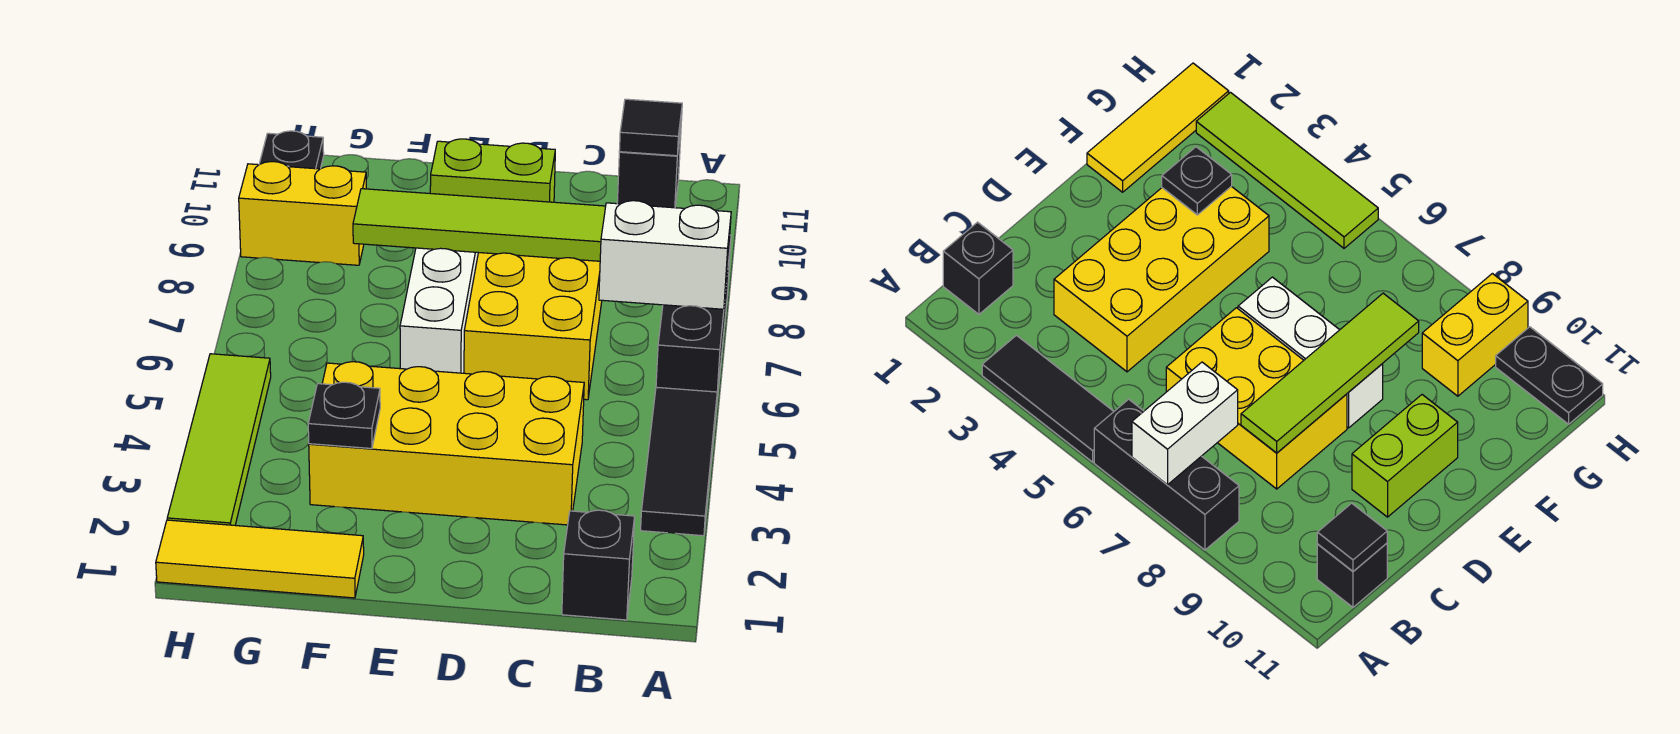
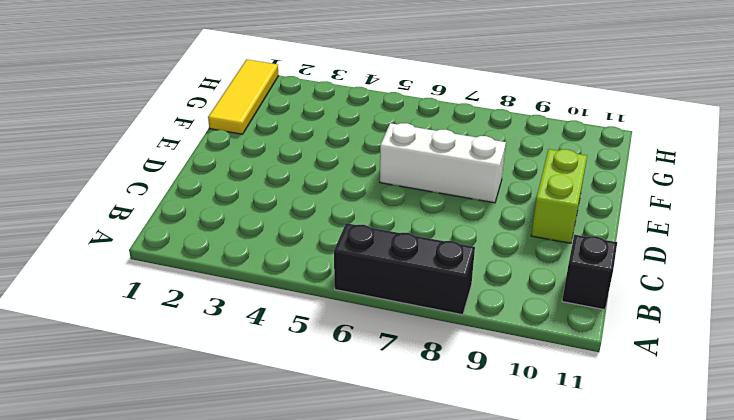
none -> black 1x3 tile [641,387,717,536]
none -> black 1x1 brick [562,510,635,620]
none -> yellow 2x4 brick [309,362,584,525]

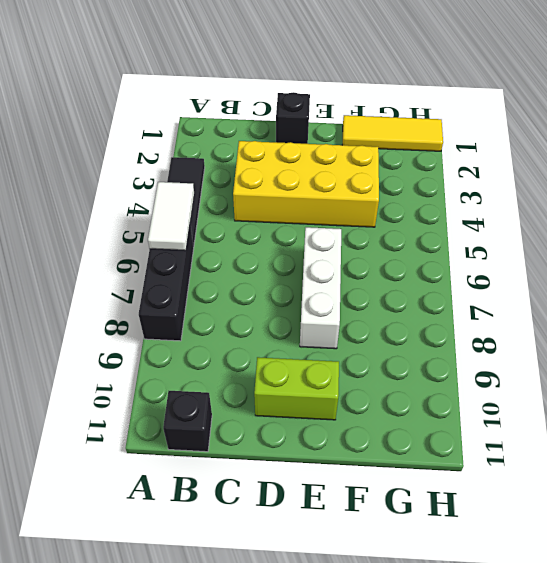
white 1x2 tile [148,182,194,251] -> none
black 1x1 brick [276,92,310,144] -> black 1x1 brick moved to [562,510,635,620]
none -> yellow 2x3 brick [464,253,602,400]
none -> yellow 1x2 brick [239,162,366,265]
none -> lime 1x4 tile [167,354,271,525]

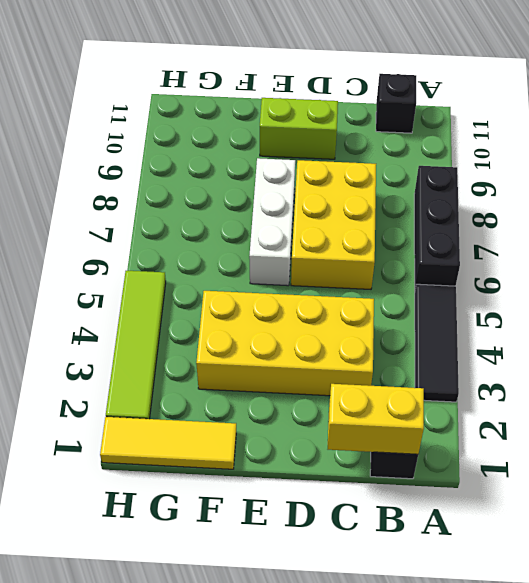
yellow 1x2 brick [328,384,424,454] -> yellow 1x2 brick moved to [239,162,366,265]
none -> black 1x2 plate [259,131,324,169]
none -> white 1x2 brick [599,201,731,309]
none -> black 1x1 tile [619,99,682,156]

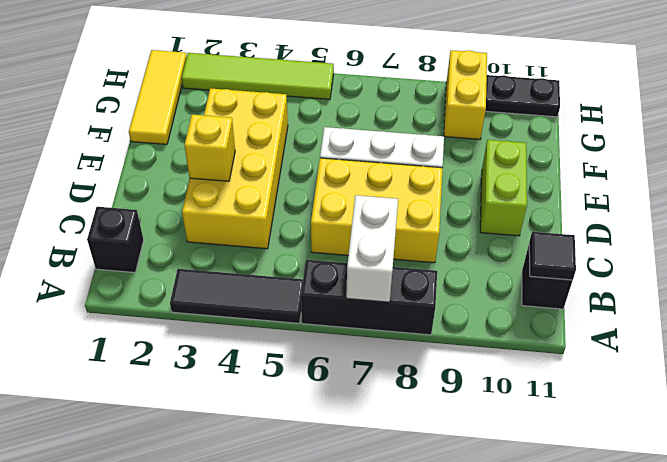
yellow 1x1 brick [184,115,235,181] -> none
none -> lime 1x4 tile [353,189,606,261]
none -> black 1x1 plate [308,382,380,449]

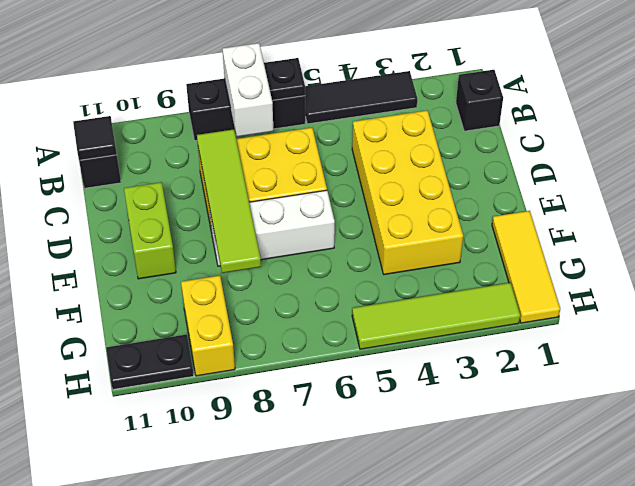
black 1x1 plate [264,58,305,100] -> black 1x1 plate moved to [308,382,380,449]

